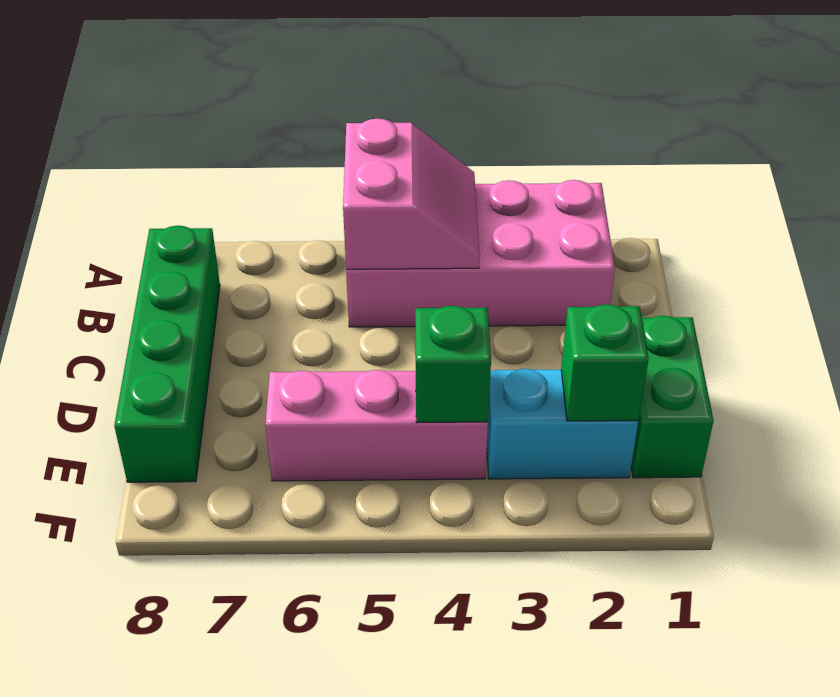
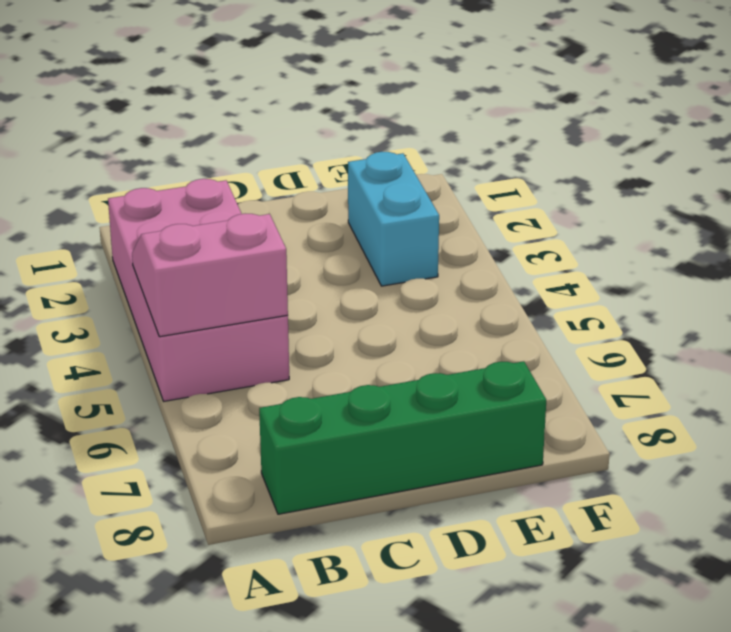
none -> green 1x2 brick [631,316,714,478]
none -> pink 1x3 brick [265,370,488,481]

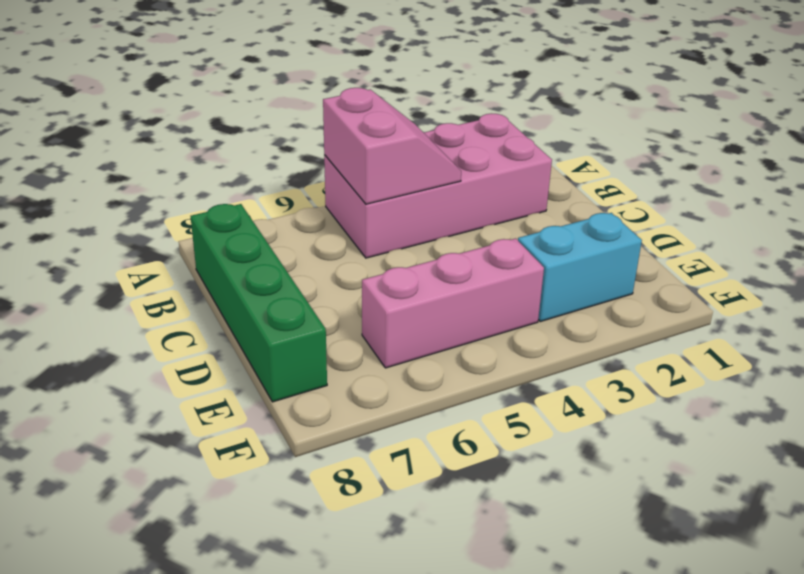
none -> green 1x2 brick [631,316,714,478]
none -> green 1x1 brick [561,304,649,421]

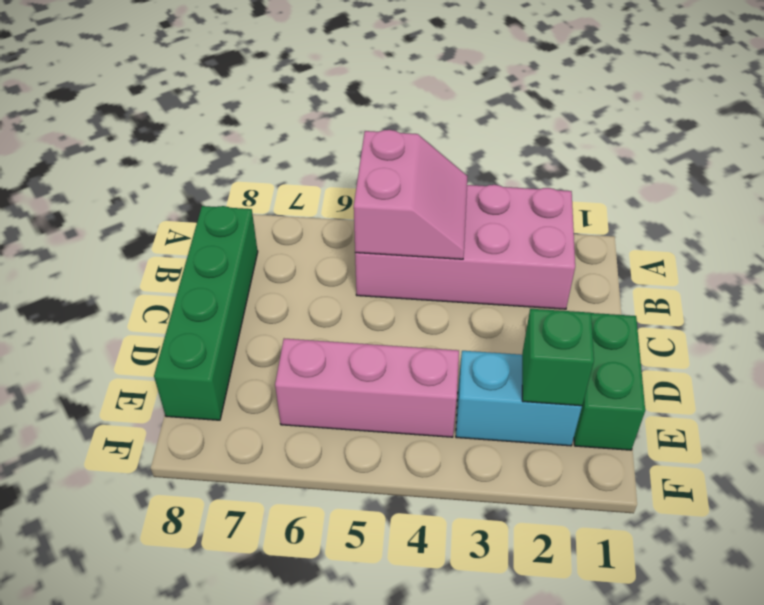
none -> green 1x1 brick [415,306,491,423]

